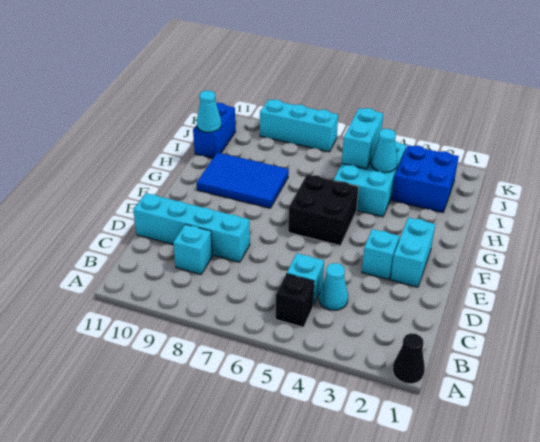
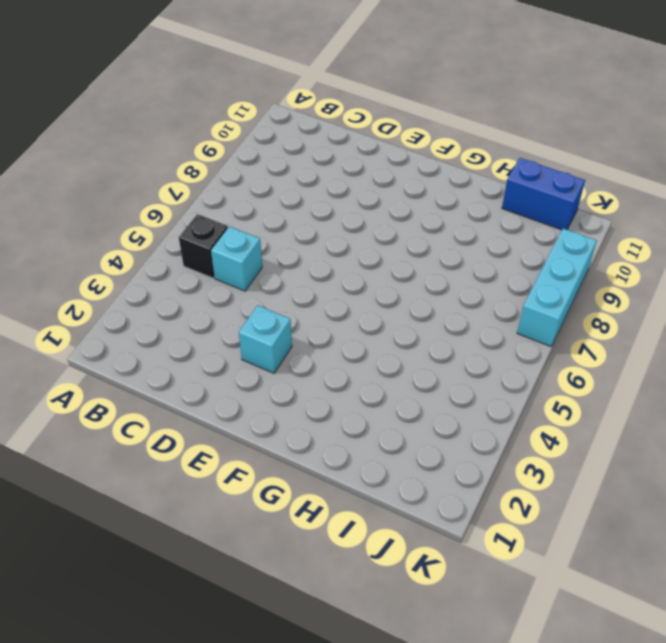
none -> black 1x1 cone [393,333,425,384]
none -> cyan 1x1 cone [319,263,348,310]
none -> cyan 1x1 brick [173,224,213,274]

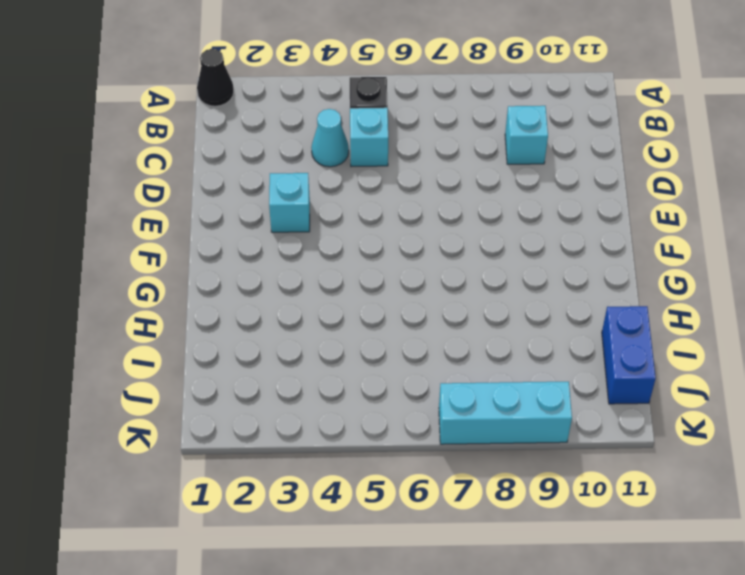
none -> cyan 1x4 brick [133,193,250,262]
none -> cyan 1x2 brick [390,217,435,287]
none -> black 2x2 brick [288,174,359,246]

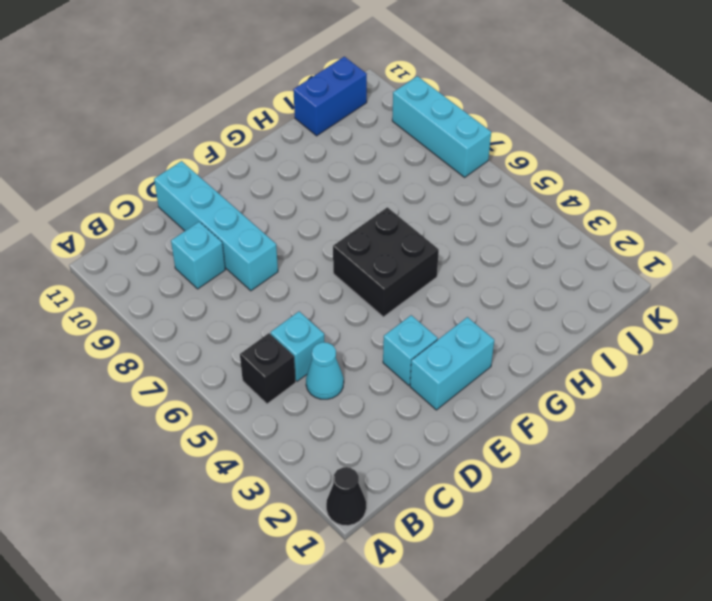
none -> blue 2x3 tile [197,152,289,208]
none -> cyan 2x3 brick [334,141,406,217]
none -> blue 2x2 brick [392,145,459,212]

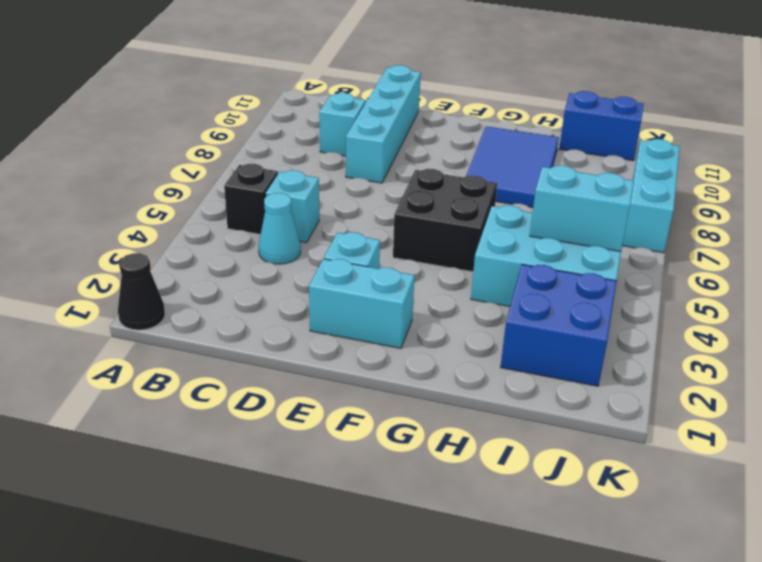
none -> cyan 1x1 cone [371,129,398,173]
none -> cyan 1x1 cone [197,90,221,132]

